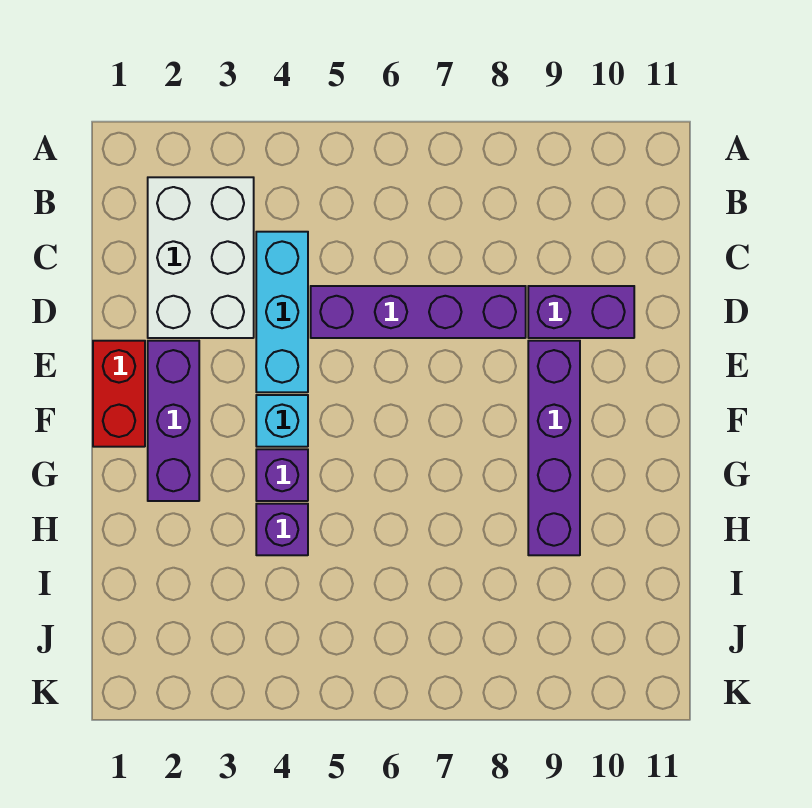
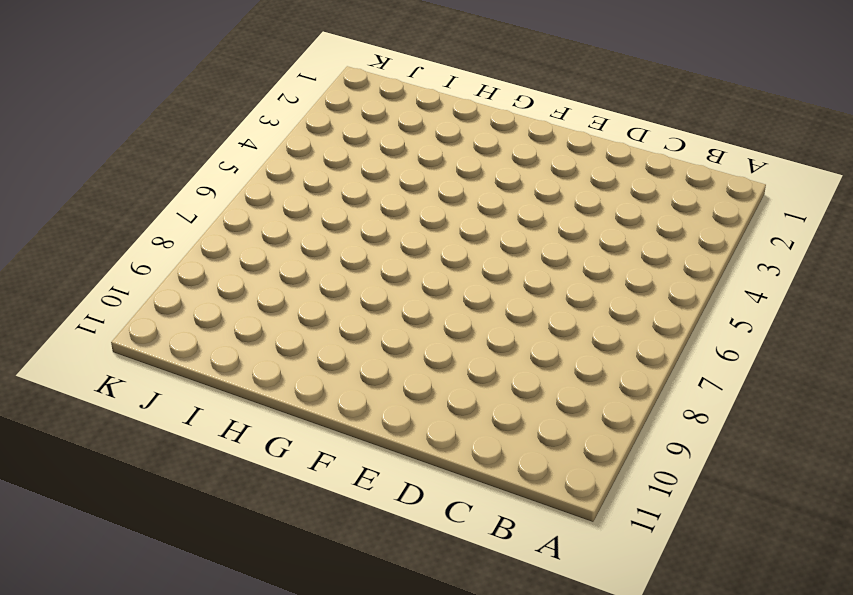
none -> white 2x3 brick [148,177,254,338]
none -> cyan 1x3 brick [256,232,308,392]

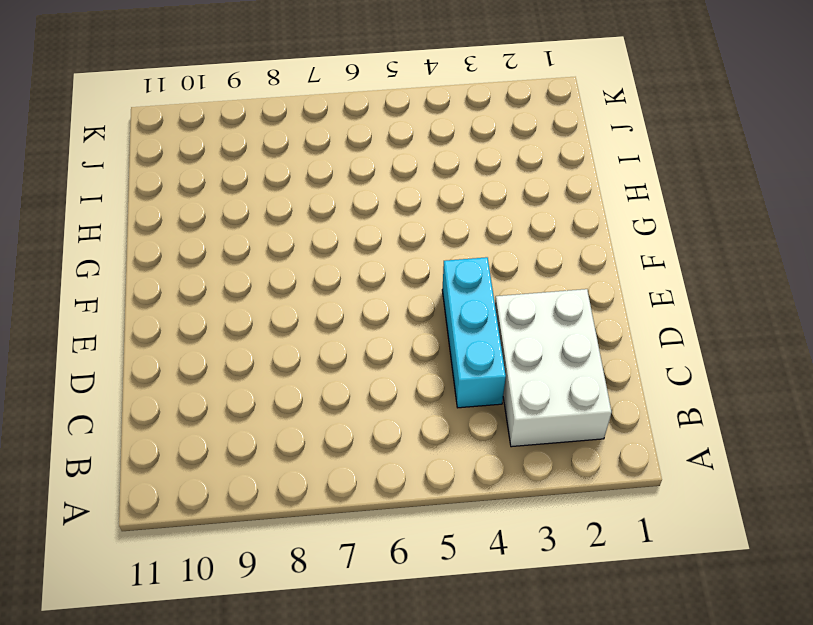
none -> purple 1x4 brick [311,286,526,338]
none -> purple 1x2 brick [528,286,634,338]

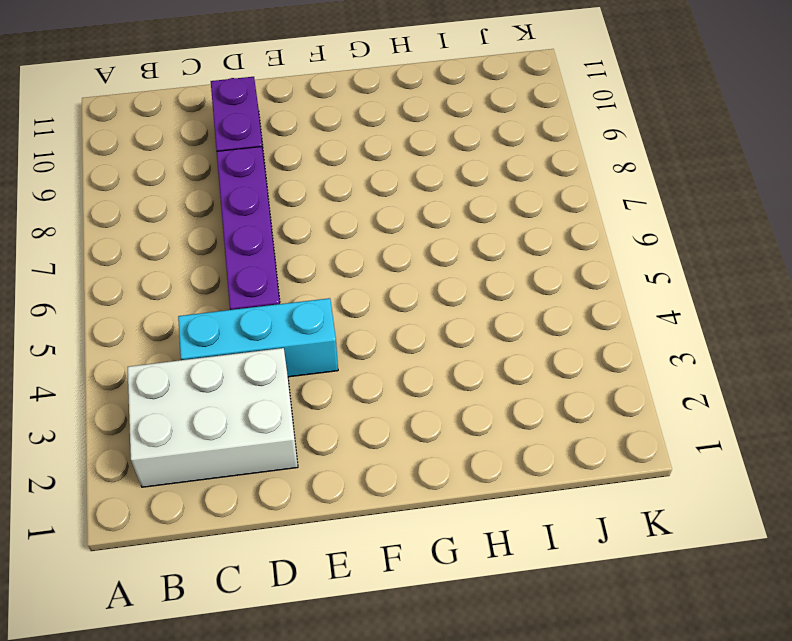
none -> red 1x2 brick [93,341,145,447]
none -> purple 1x3 brick [148,341,199,501]

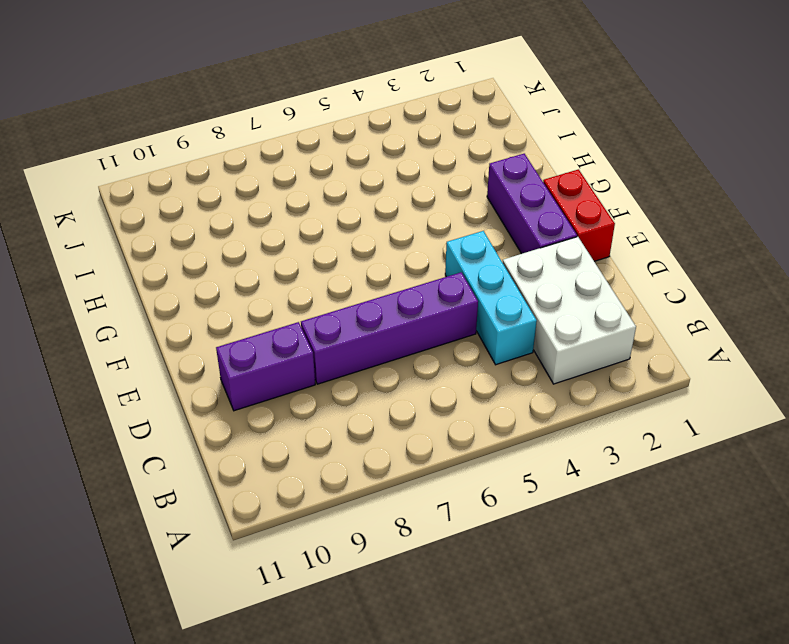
none -> purple 1x4 brick [528,341,580,555]
none -> cyan 1x1 brick [256,395,308,447]

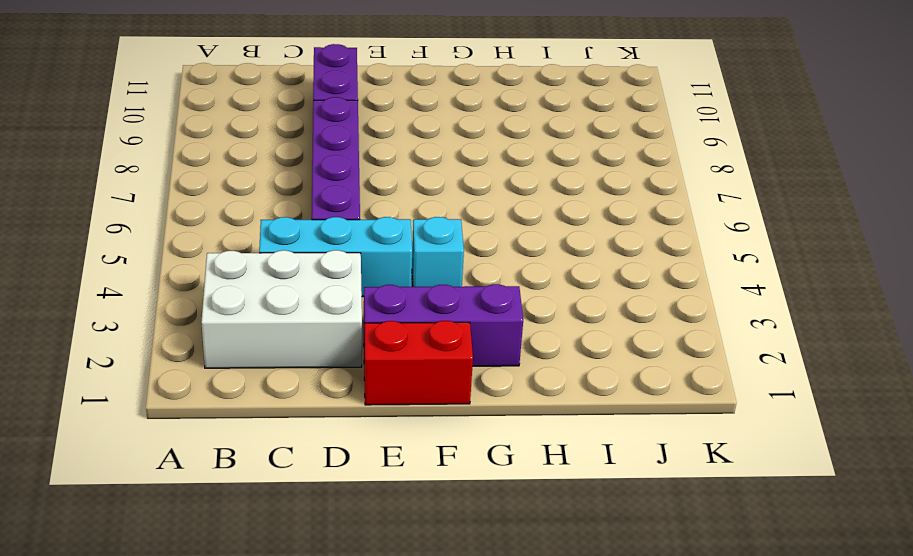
none -> purple 1x4 brick [528,341,580,555]
none -> purple 1x1 brick [256,449,308,501]

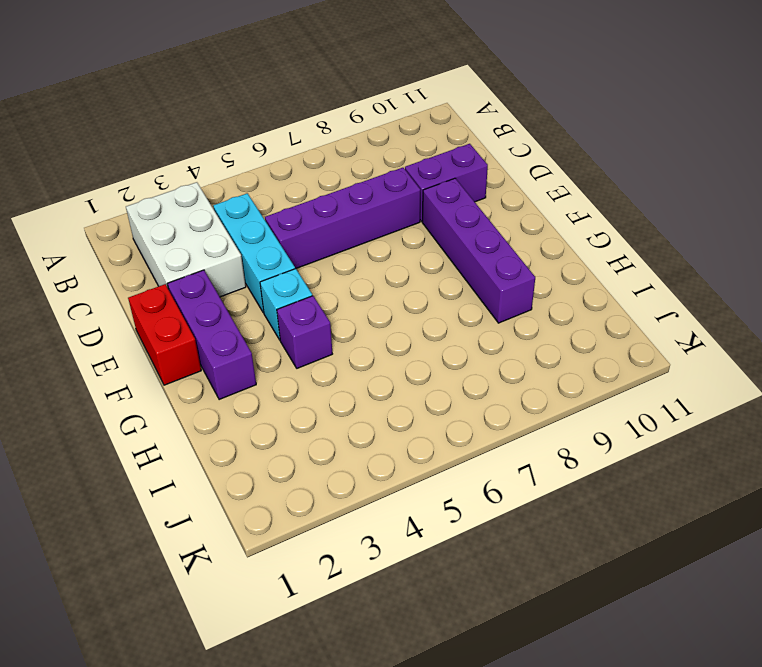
none -> purple 1x1 brick [256,504,308,555]

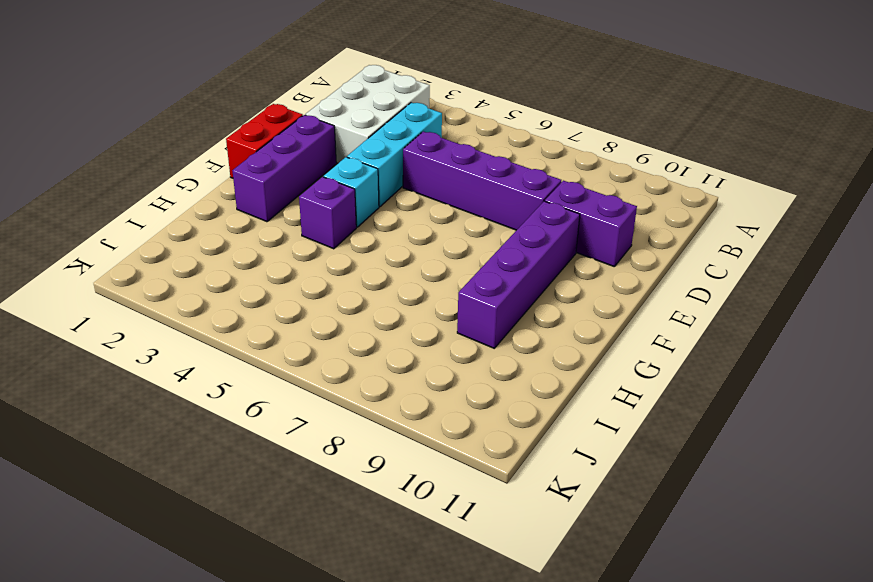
none -> purple 1x1 brick [256,504,308,555]

